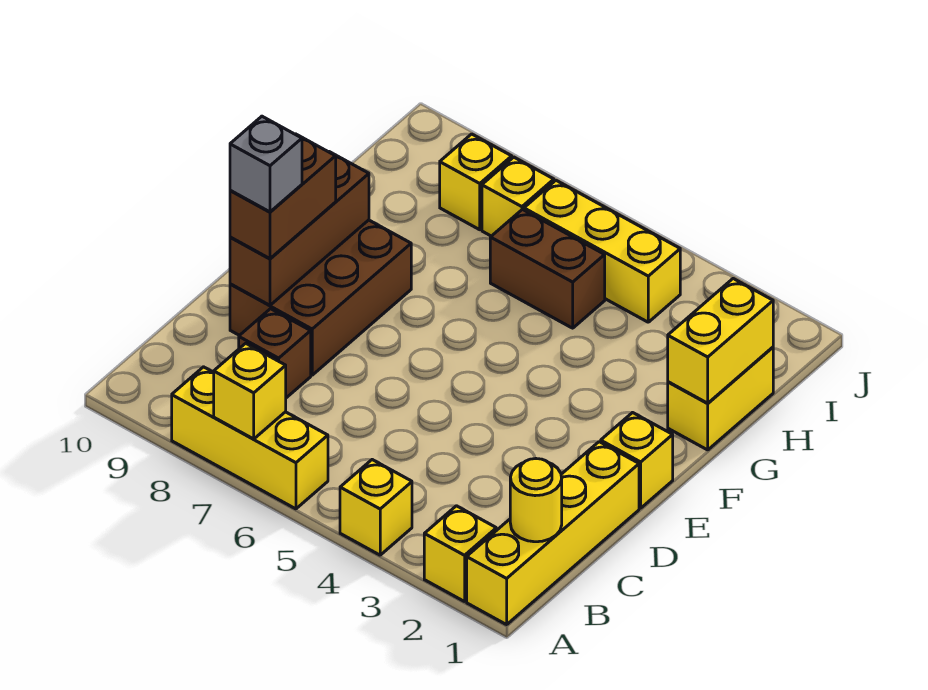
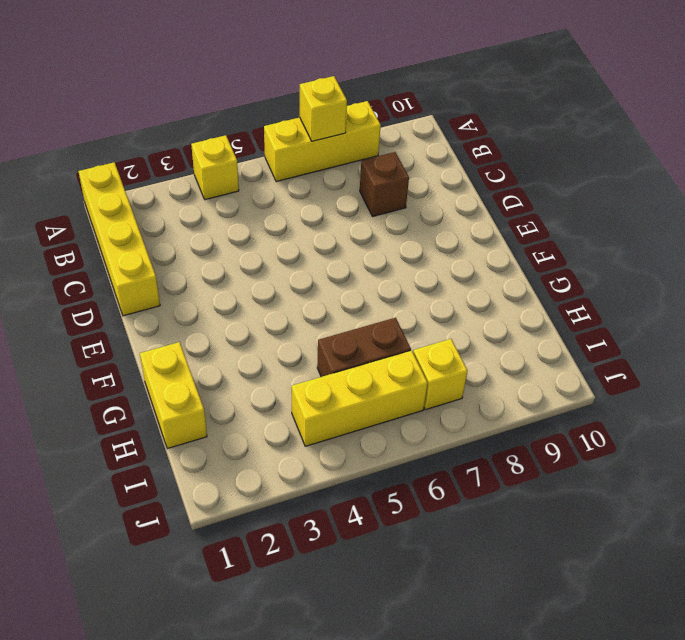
none -> yellow 1x1 brick [424,506,496,602]
none -> brown 2x3 brick [230,220,411,375]
none -> yellow 1x1 brick [601,413,673,508]

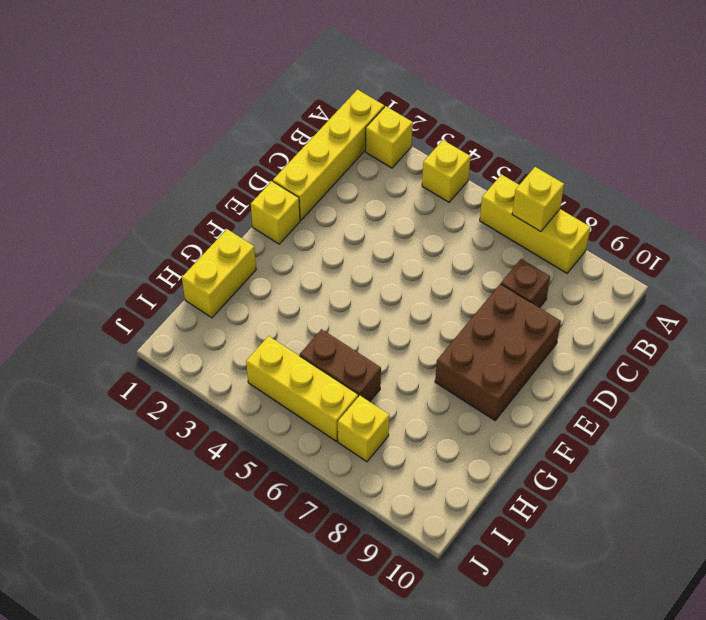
none -> yellow 1x1 brick [440,134,512,230]
none -> yellow 1x1 round brick [510,459,562,542]
none -> brown 1x3 brick [230,152,369,305]

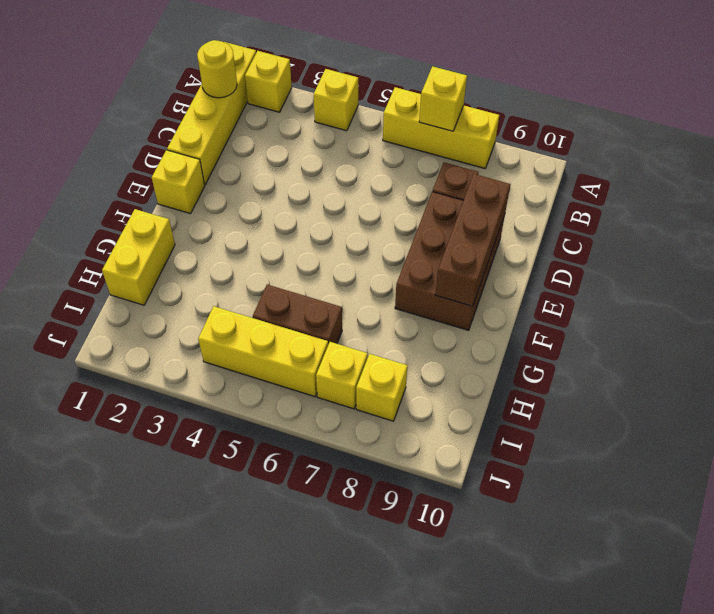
none -> yellow 1x2 brick [668,279,773,403]
none -> brown 1x2 brick [230,134,336,259]
none -> grey 1x1 brick [230,116,302,212]

